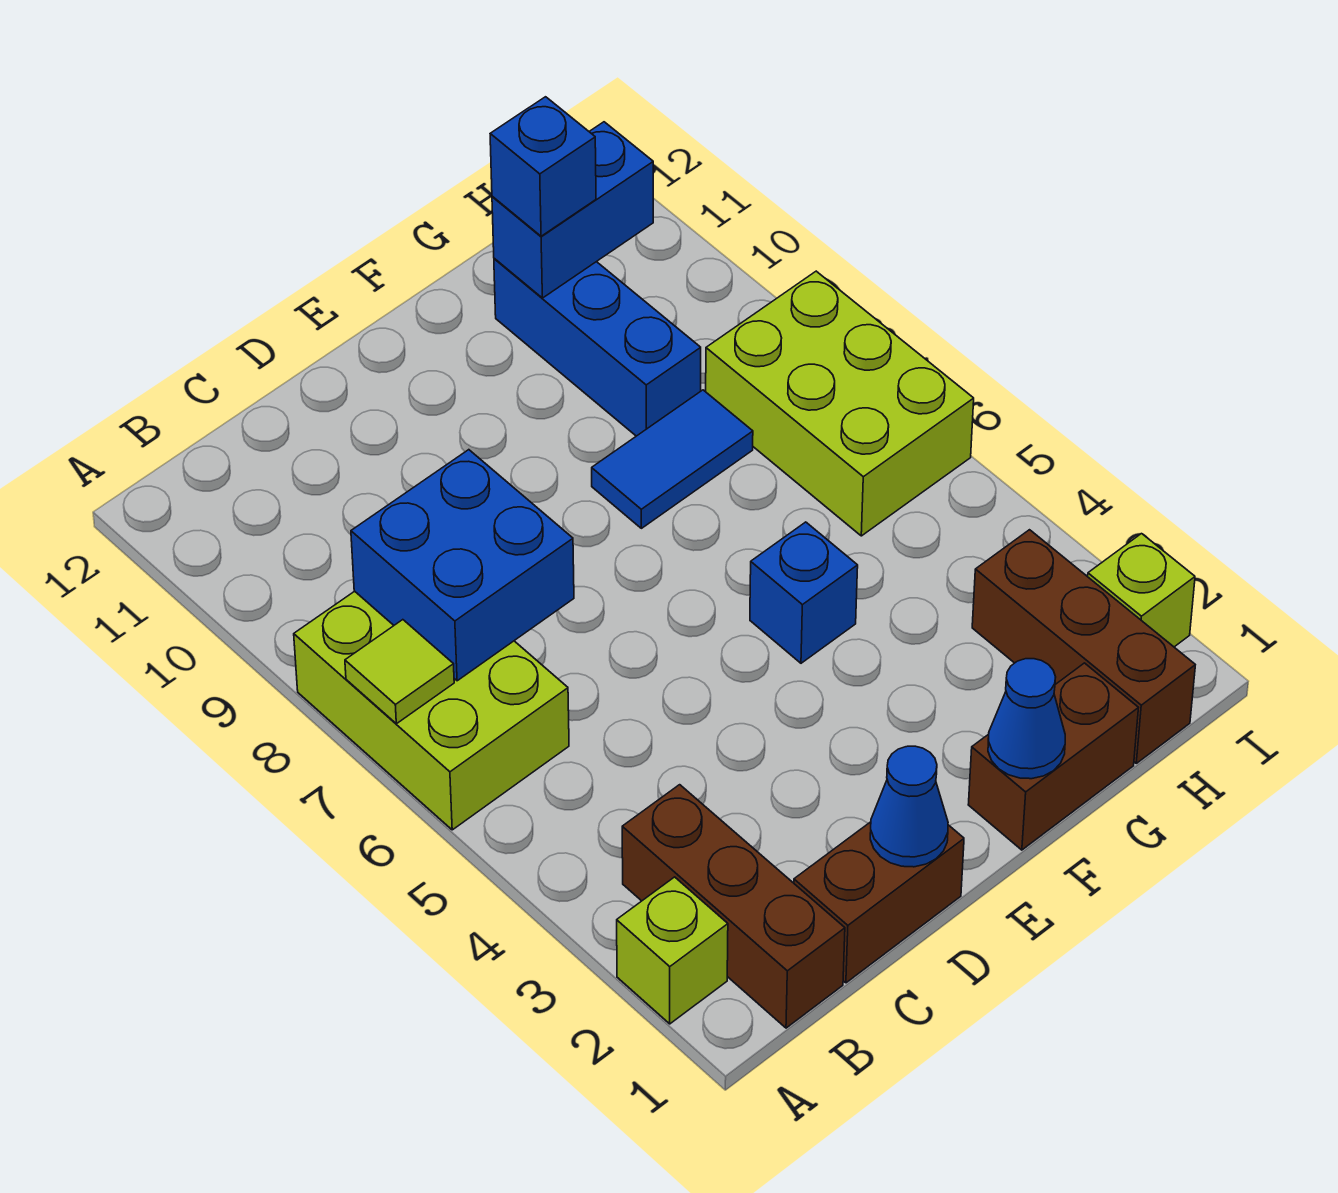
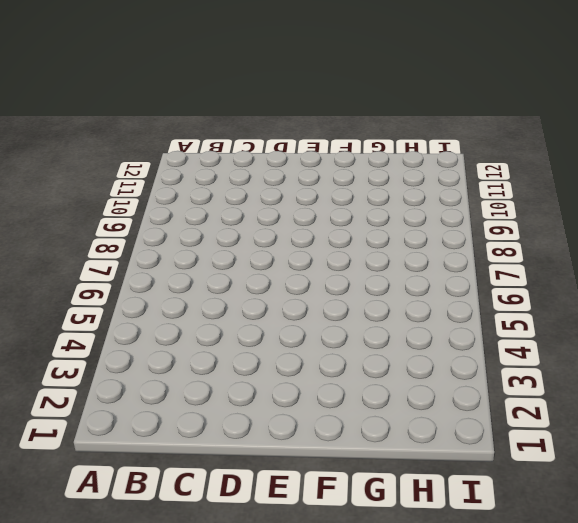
none -> lime 1x1 brick [617,877,728,1024]
none -> lime 2x3 brick [294,591,569,830]
none -> brown 1x3 brick [622,785,845,1028]

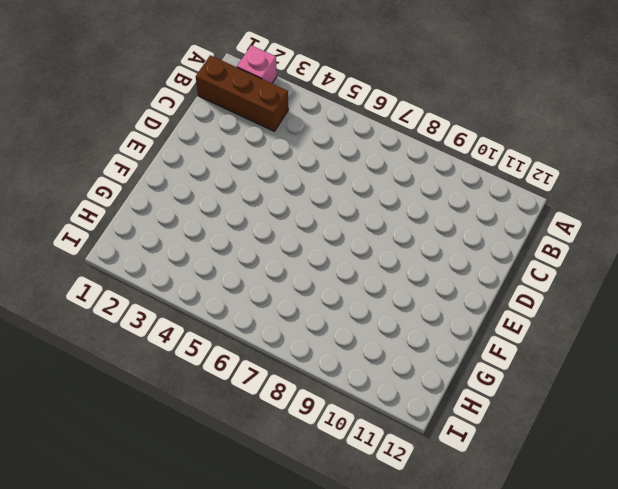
pink 1x1 brick [237,45,277,83] -> lime 1x1 brick [617,877,728,1024]
none -> lime 2x3 brick [294,591,569,830]
none -> brown 1x2 brick [794,822,964,983]
none -> brown 1x2 brick [968,663,1138,850]

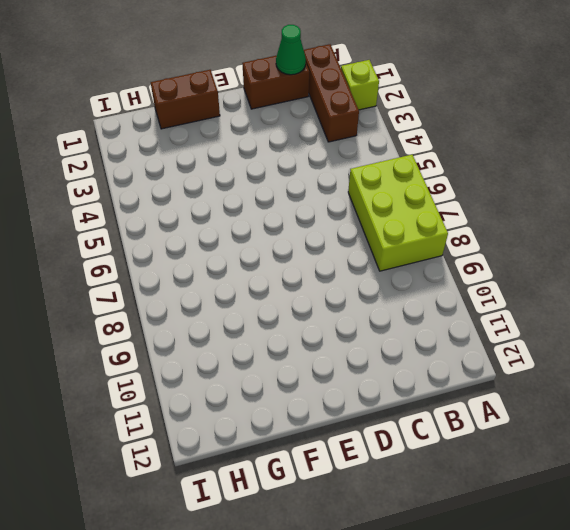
green 1x1 cone [276,25,306,75] -> none
none -> blue 1x1 brick [750,522,858,663]
none -> blue 1x2 tile [592,390,753,528]
none -> blue 1x3 brick [494,258,701,436]

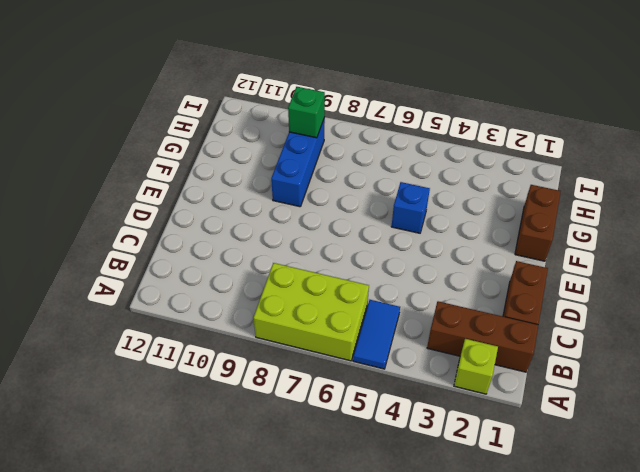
blue 1x2 tile [353,300,400,369] -> blue 1x2 tile moved to [592,390,753,528]
blue 1x3 brick [271,118,325,207] -> blue 1x3 brick turned to [494,258,701,436]
green 1x1 brick [288,87,325,138] -> none
none -> brown 1x3 brick [972,530,1195,763]
none -> lime 2x3 brick [706,271,974,536]
none -> lime 1x1 brick [1088,534,1195,647]

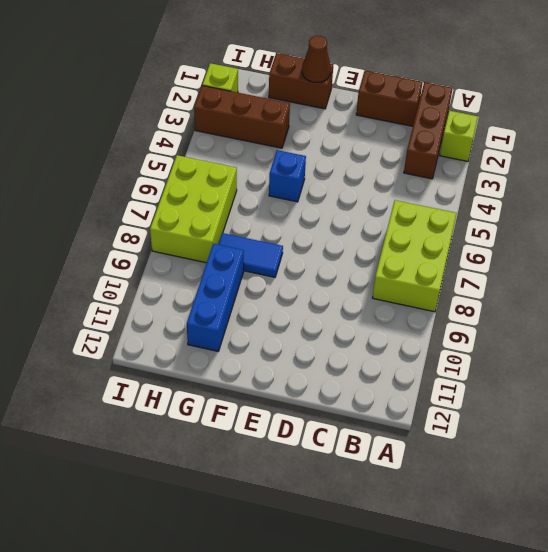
brown 1x1 cone [302,36,331,83] -> blue 1x1 cone [988,659,1065,779]
brown 1x3 brick [194,86,290,148] -> brown 1x3 brick turned to [972,530,1195,763]
none -> lime 1x1 tile [345,620,454,724]
none -> blue 2x2 brick [351,450,574,681]
none -> blue 1x1 cone [870,746,948,867]

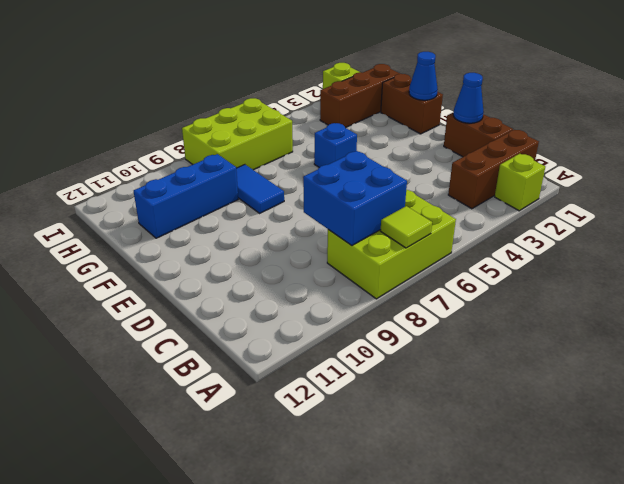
none -> blue 1x2 brick [492,122,653,298]
none -> blue 1x1 brick [490,97,596,236]

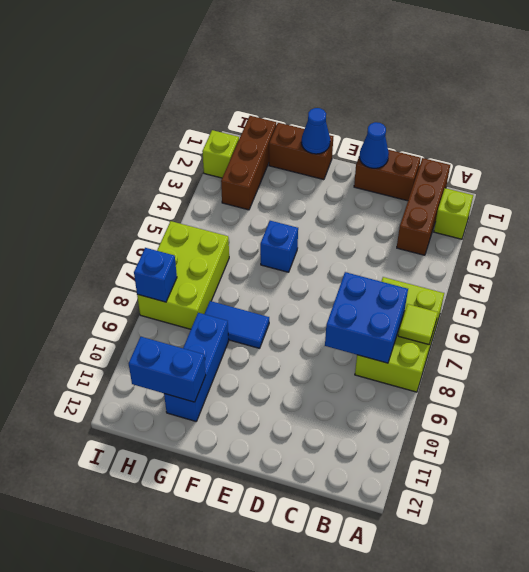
blue 1x1 brick [134,248,177,302] -> blue 1x1 brick moved to [490,97,596,236]

